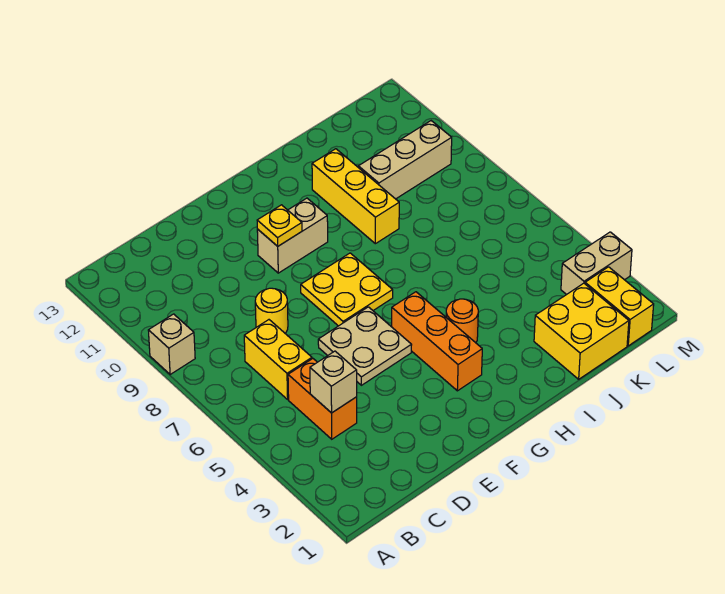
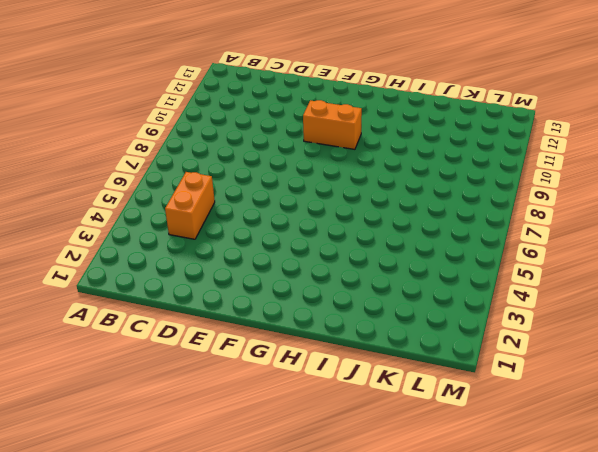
orange 1x2 brick [303,100,362,149] -> tan 1x2 brick [257,198,328,273]
none -> tan 1x1 brick [148,314,195,375]
none -> yellow 1x2 brick [244,320,312,399]
none -> yellow 1x1 round brick [255,288,288,333]

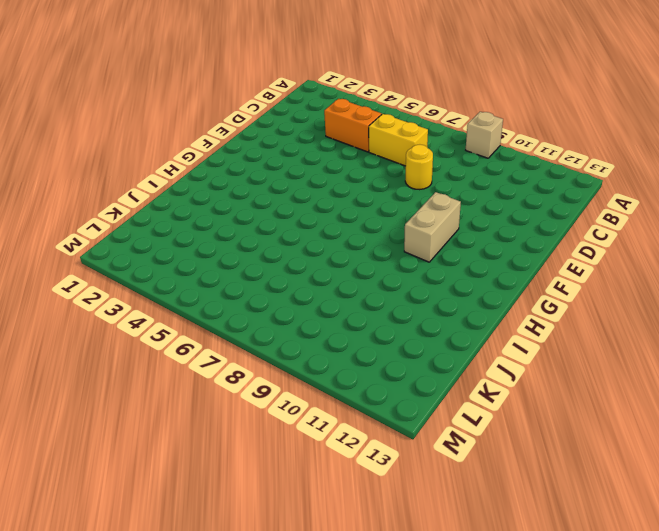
none -> tan 2x2 plate [318,307,412,385]
none -> yellow 2x2 plate [301,253,393,326]
none -> orange 1x3 brick [392,292,482,391]

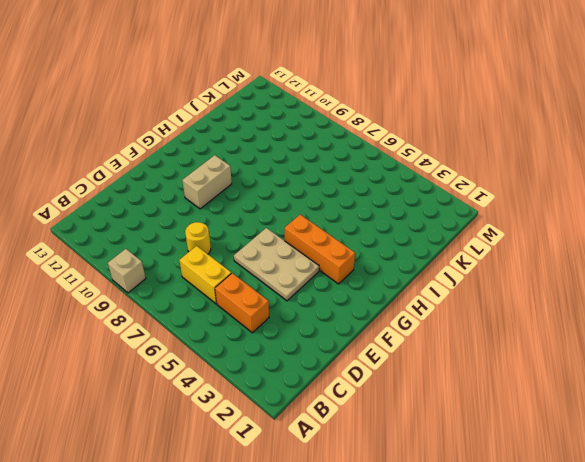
tan 2x3 plate [234,228,319,301] -> tan 2x2 plate [318,307,412,385]
none -> yellow 2x2 plate [301,253,393,326]
none -> orange 1x1 round brick [446,299,478,343]
none -> yellow 1x3 brick [312,149,399,244]

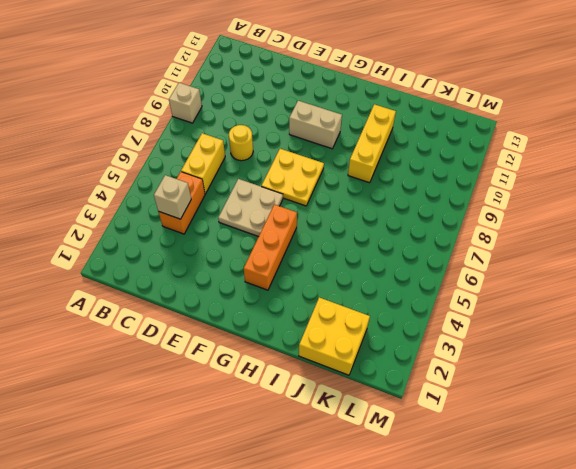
none -> orange 1x1 round brick [446,299,478,343]
none -> tan 1x3 brick [358,121,452,199]
none -> yellow 1x2 brick [585,267,654,346]

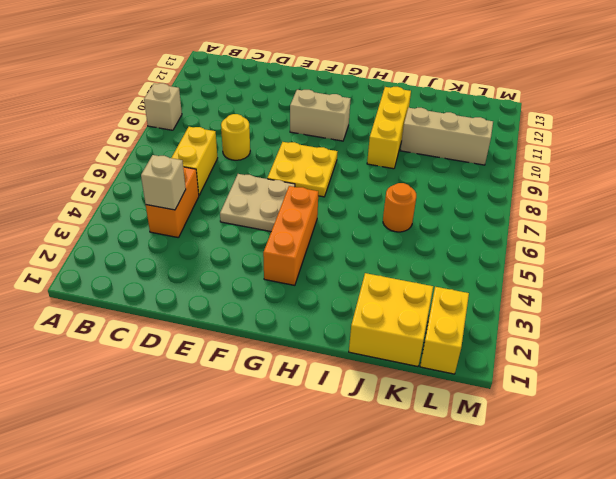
orange 1x1 round brick [383,183,416,232] -> orange 1x1 round brick moved to [446,299,478,343]
none -> tan 1x2 brick [561,232,632,295]
none -> yellow 1x1 plate [257,205,302,246]

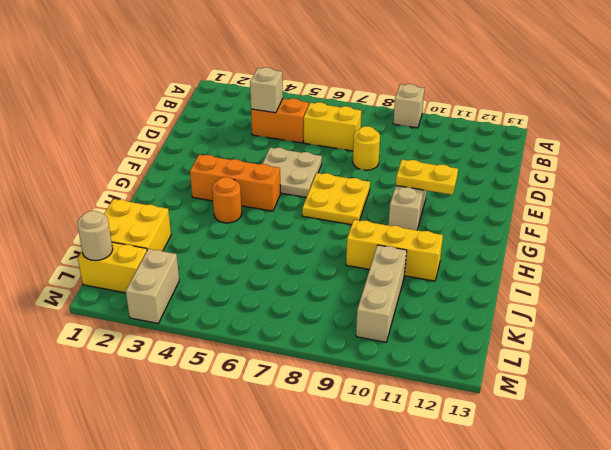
yellow 1x2 plate [396,160,458,195] -> yellow 1x1 plate [257,205,302,246]
tan 1x1 round brick [77,211,113,261] -> none

